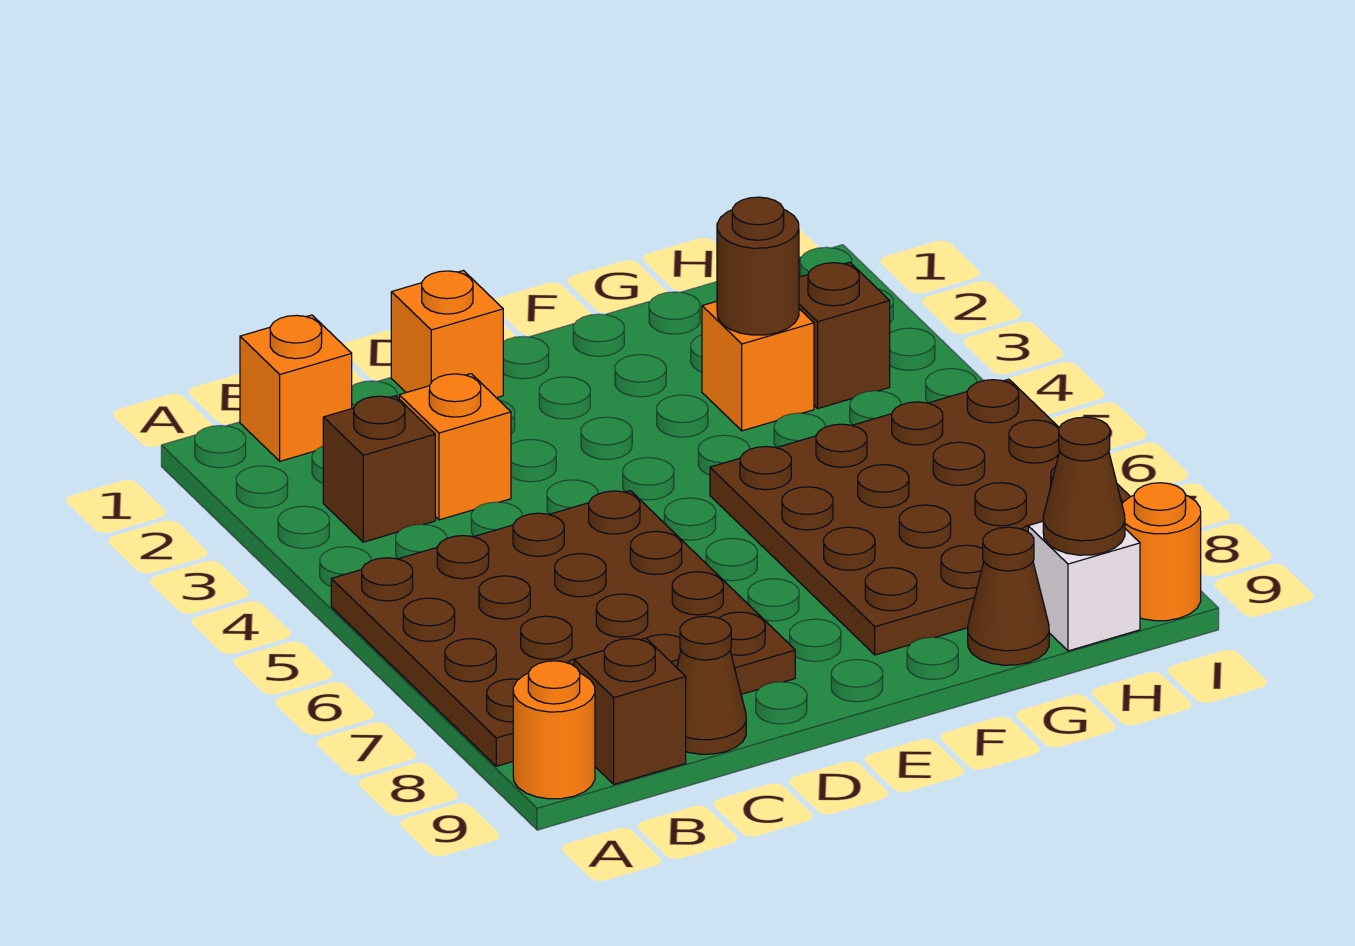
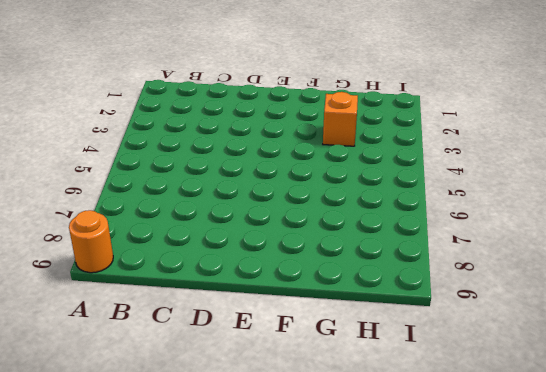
none -> brown 4x4 plate [331,491,795,766]
none -> orange 1x1 brick [240,315,352,461]
none -> brown 1x1 brick [323,396,435,542]

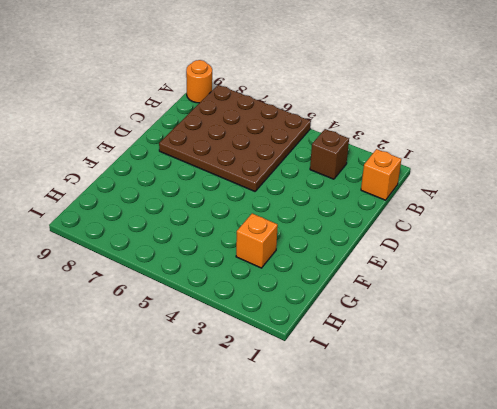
none -> brown 1x1 brick [574,638,686,784]
none -> orange 1x1 brick [399,374,511,520]
none -> brown 1x1 cone [677,616,746,754]

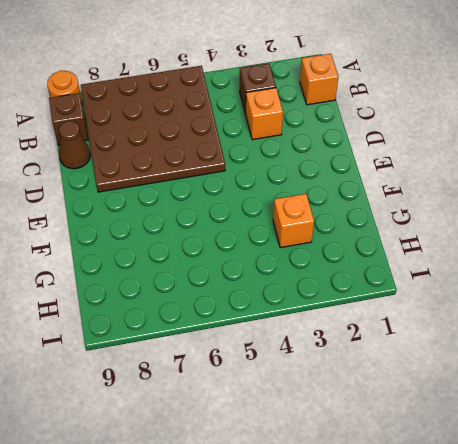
none -> orange 1x1 brick [391,271,503,398]
none -> brown 4x4 plate [710,379,1130,655]
none -> brown 1x1 cone [968,527,1049,665]

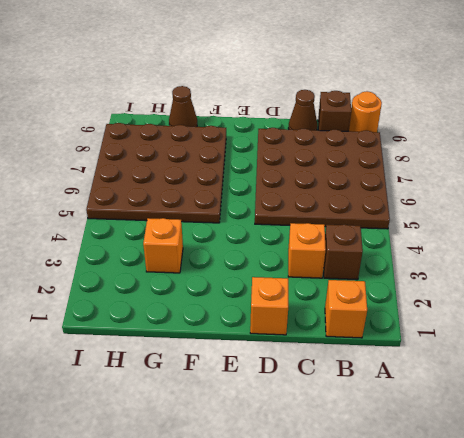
none -> brown 1x1 brick [799,262,890,408]
none -> white 1x1 brick [1028,521,1140,651]
none -> orange 1x1 round brick [1122,483,1201,621]

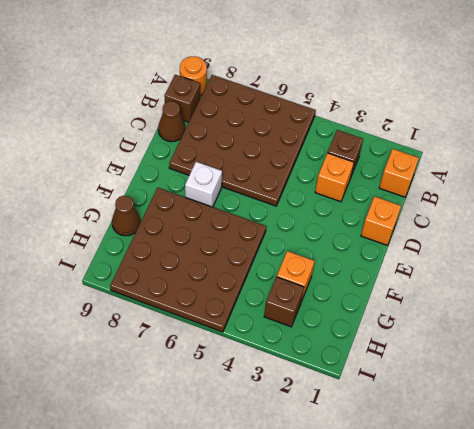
white 1x1 brick [185,162,222,207] -> white 1x1 brick moved to [1028,521,1140,651]
none -> orange 1x1 round brick [1122,483,1201,621]
none -> brown 1x1 round brick [717,197,799,335]
none -> brown 1x1 cone [1043,417,1125,555]

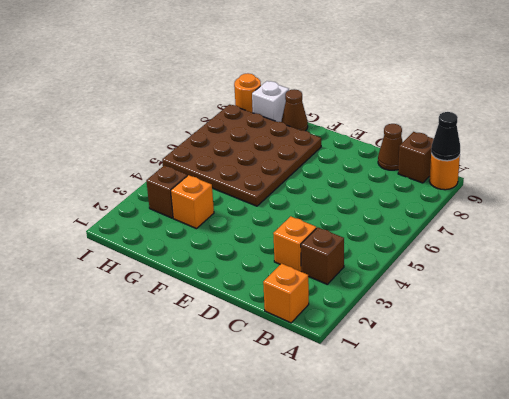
black 1x1 cone [431,112,460,161] -> none
none -> brown 4x4 plate [331,491,795,766]
none -> orange 1x1 brick [391,271,503,398]
none -> brown 1x1 round brick [717,197,799,335]

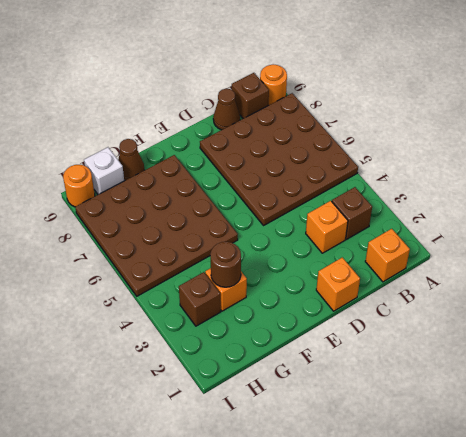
none -> brown 1x1 cone [1043,417,1125,555]

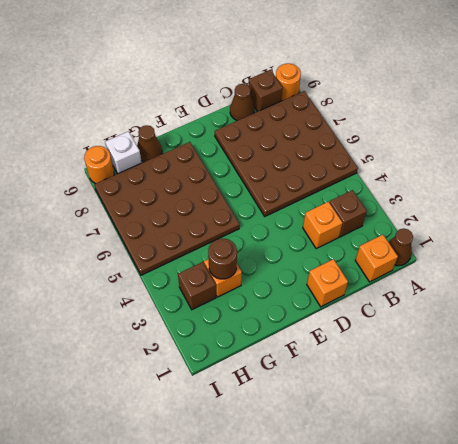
brown 1x1 cone [389,229,413,266] -> brown 1x1 cone moved to [1043,417,1125,555]

